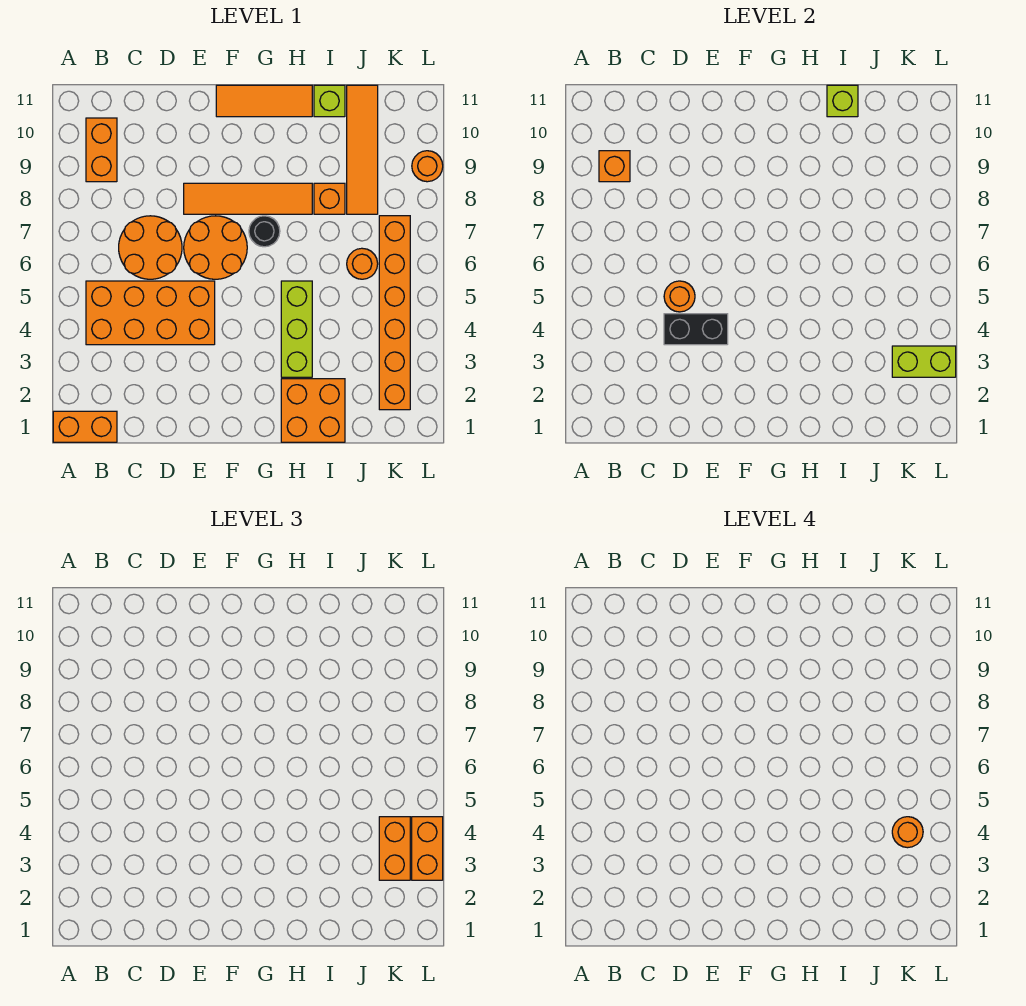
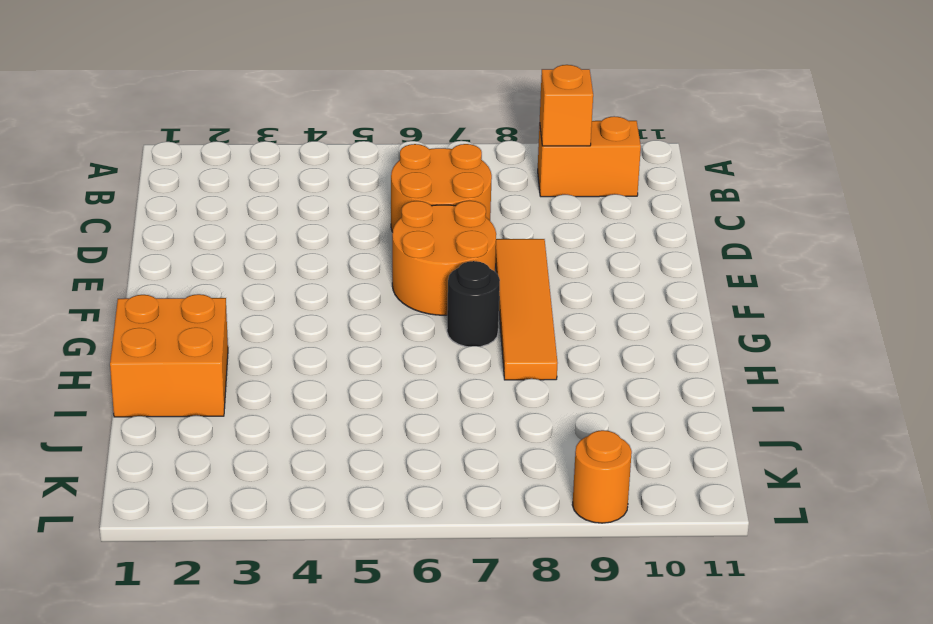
none -> orange 1x2 brick [53,411,117,442]
none -> orange 2x4 brick [86,281,215,345]
none -> orange 1x3 tile [216,85,312,117]

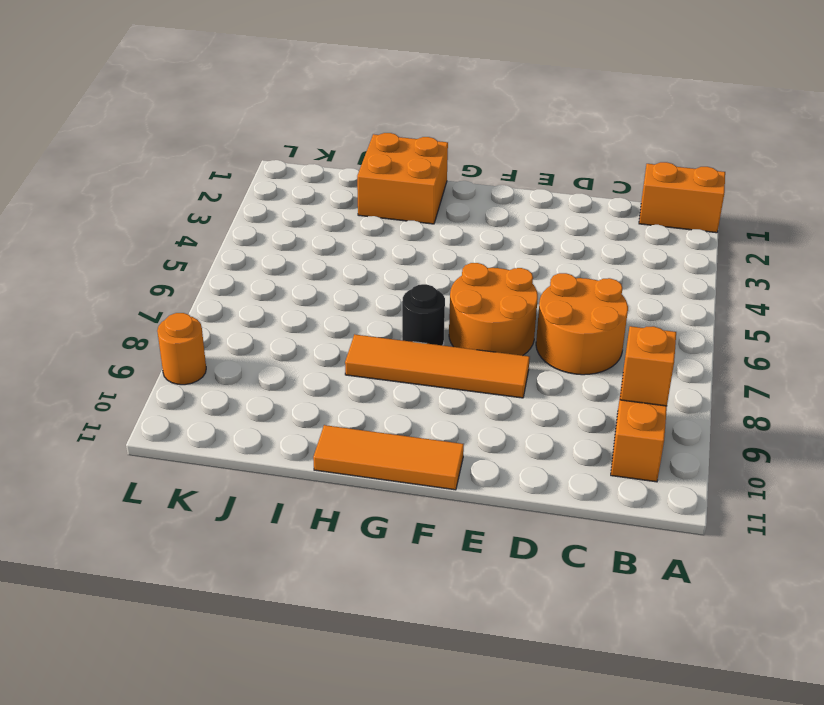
none -> orange 2x4 brick [86,281,215,345]
none -> lime 1x3 brick [281,281,312,377]
none -> orange 1x1 brick [314,183,345,214]

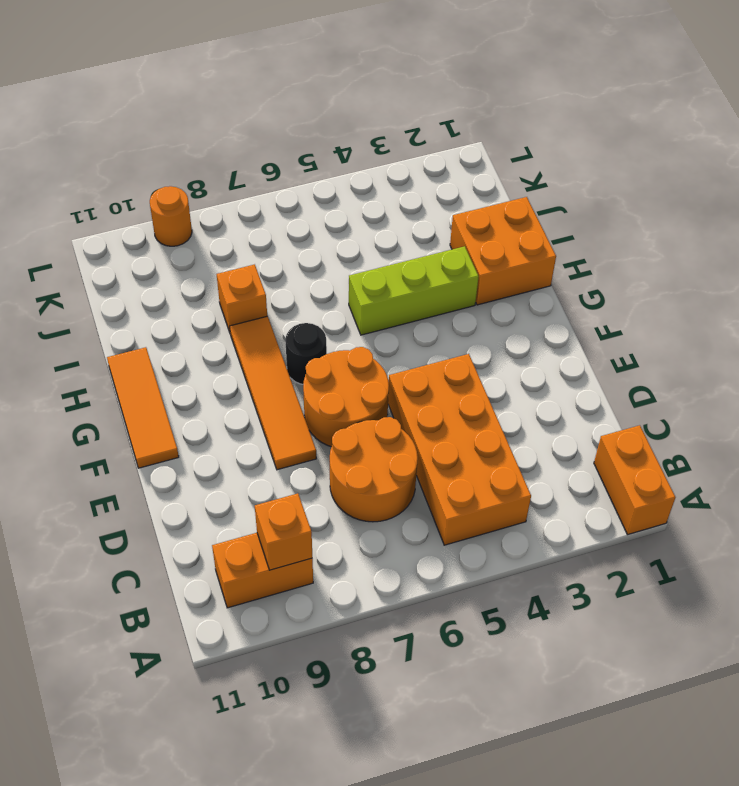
none -> lime 1x1 brick [314,85,345,117]
none -> orange 1x1 round brick [347,248,378,279]
none -> orange 1x4 tile [347,85,378,214]

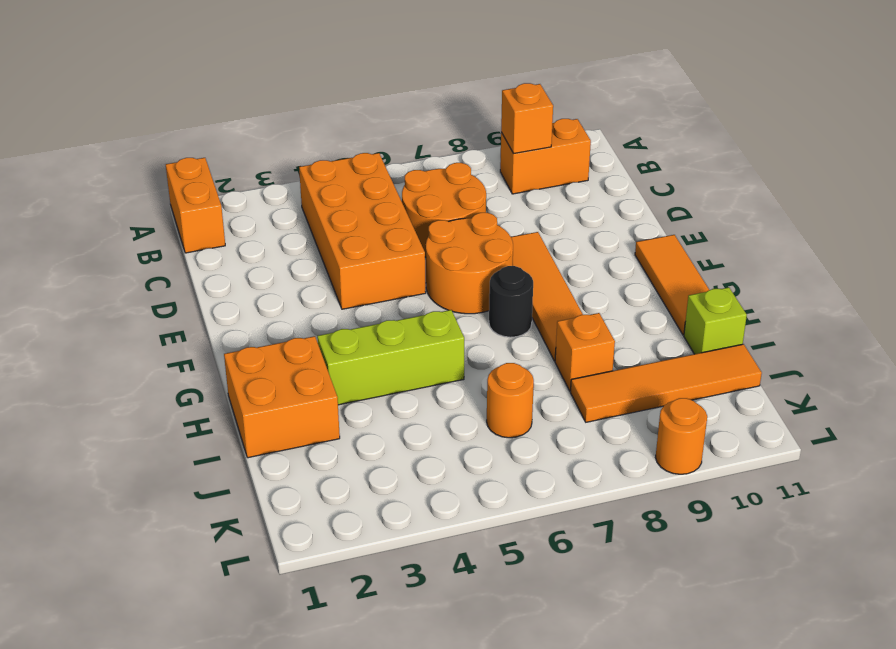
none -> orange 1x6 brick [379,216,410,410]
none -> black 1x2 brick [664,314,728,345]
none -> orange 1x1 round brick [664,281,695,312]

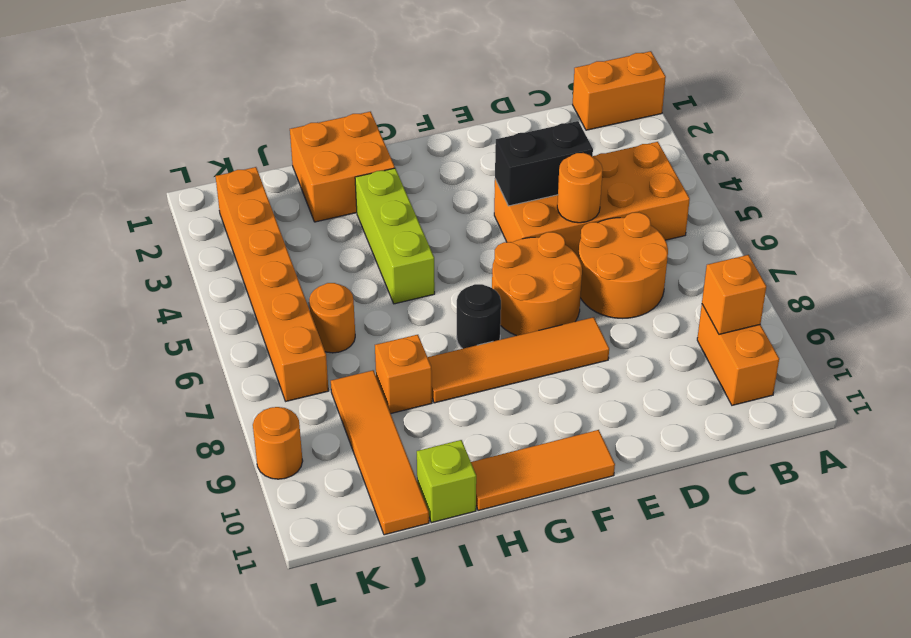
none -> lime 1x1 brick [827,85,858,117]
none -> lime 1x2 brick [892,346,956,377]
none -> orange 1x2 brick [379,817,410,880]

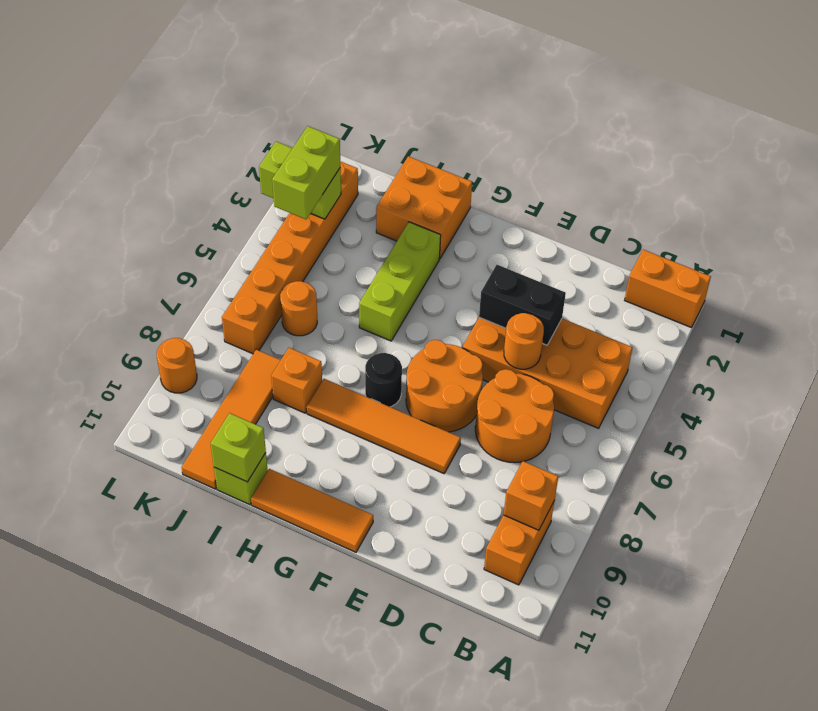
lime 1x2 brick [272,126,340,219] -> orange 1x2 brick [379,817,410,880]
none -> orange 1x2 brick [412,817,443,880]
none -> orange 1x1 round brick [892,817,923,848]

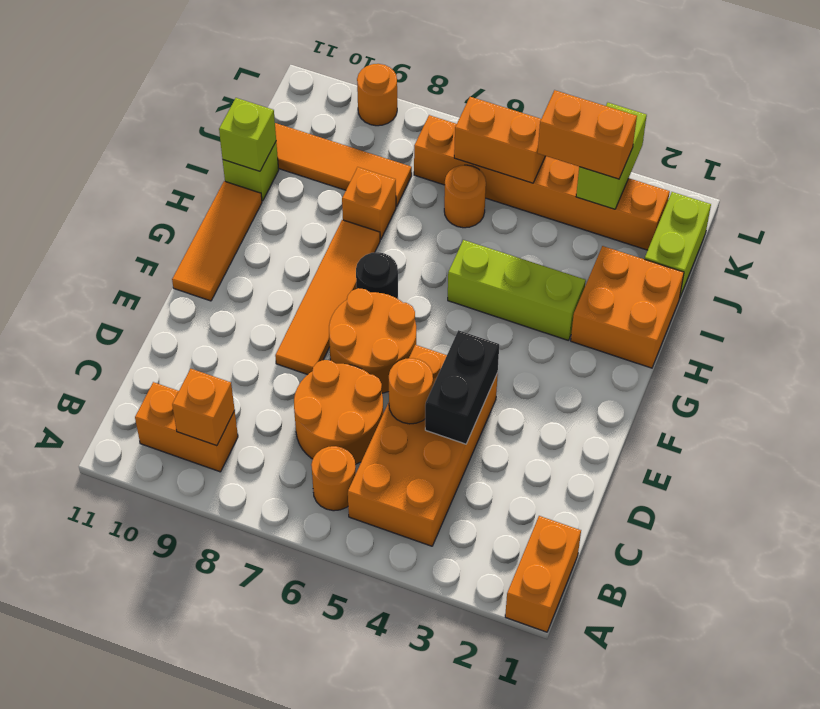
orange 1x1 round brick [311,446,356,511] -> orange 1x1 round brick moved to [892,817,923,848]
lime 1x2 brick [645,192,711,297] -> none
orange 1x2 brick [454,97,545,183] -> orange 1x2 brick moved to [412,817,443,880]

